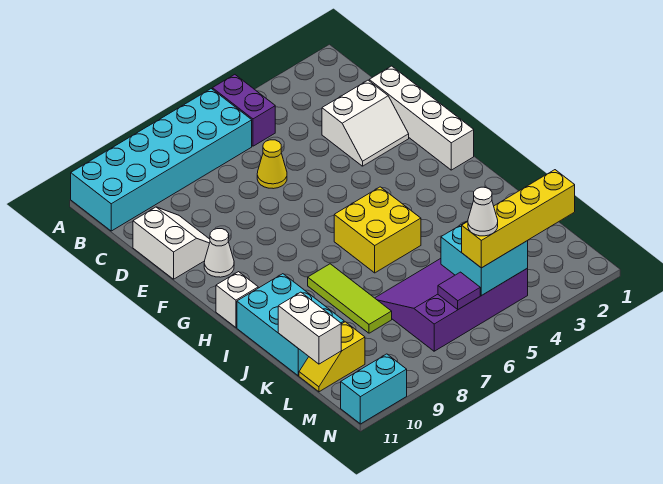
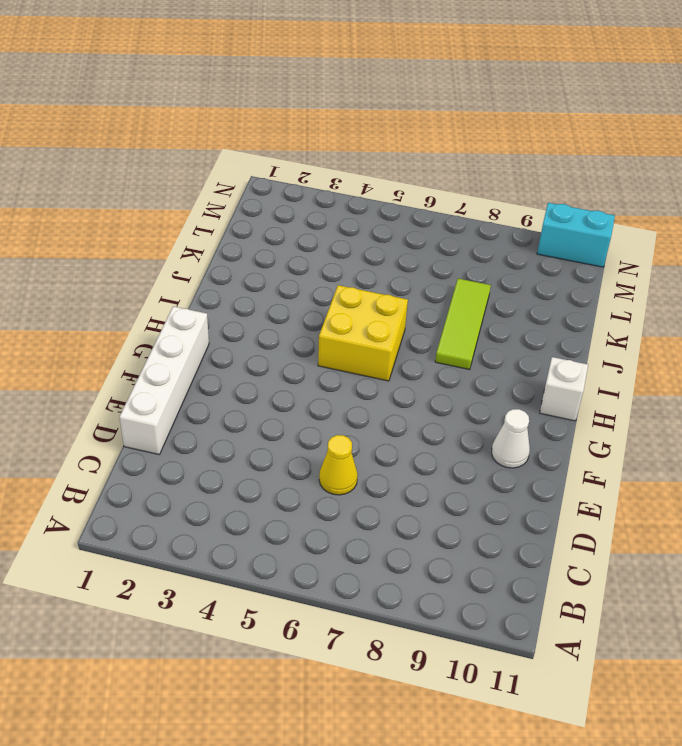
none -> purple 1x2 brick [212,75,275,146]
none -> cyan 2x6 brick [71,89,252,231]
none -> white 2x2 slope [322,80,409,166]

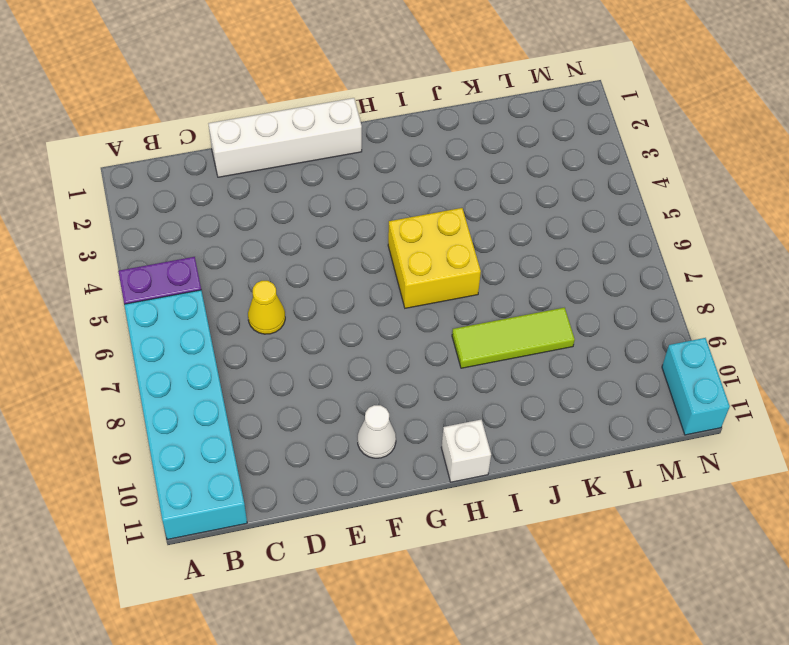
none -> white 2x2 slope [322,80,409,166]
none -> white 2x2 slope [133,207,210,279]
none -> cyan 2x3 brick [237,274,344,376]

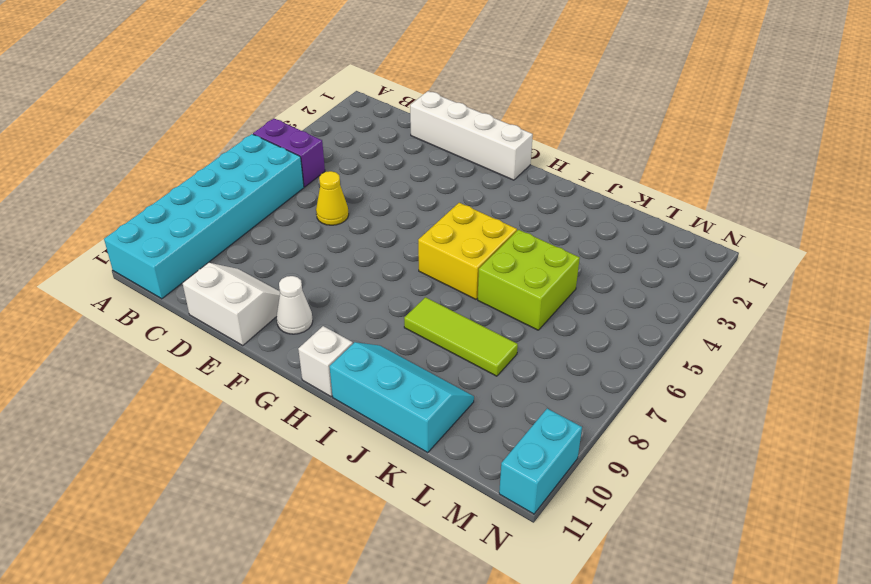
cyan 2x3 slope [330,342,474,452] -> cyan 2x3 brick [237,274,344,376]
lime 2x2 brick [478,230,580,330] -> purple 3x4 slope [375,259,528,351]
none -> white 2x2 slope [322,80,409,166]
none -> yellow 1x2 slope [299,322,365,392]
none -> white 1x2 brick [278,292,341,364]

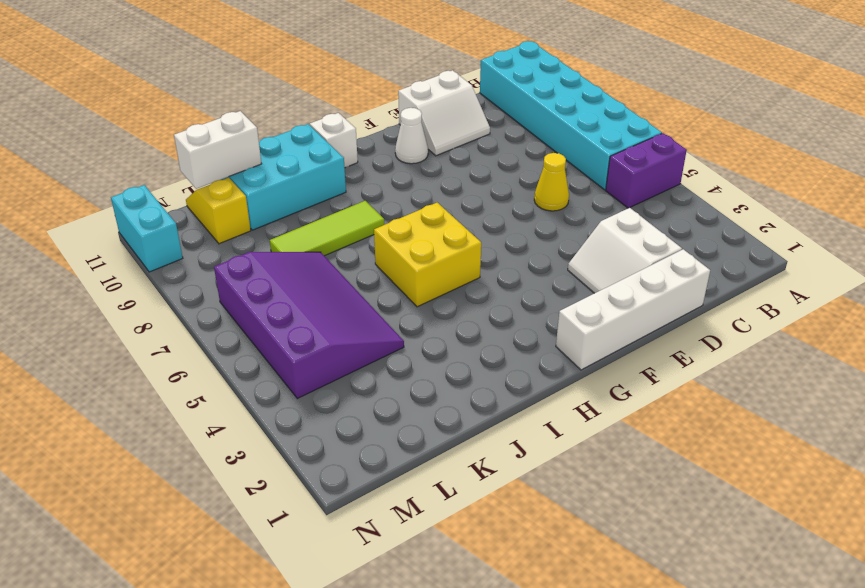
none -> cyan 2x2 brick [441,221,528,295]
none -> purple 1x1 tile [438,272,480,309]
none -> yellow 1x4 brick [462,170,575,268]

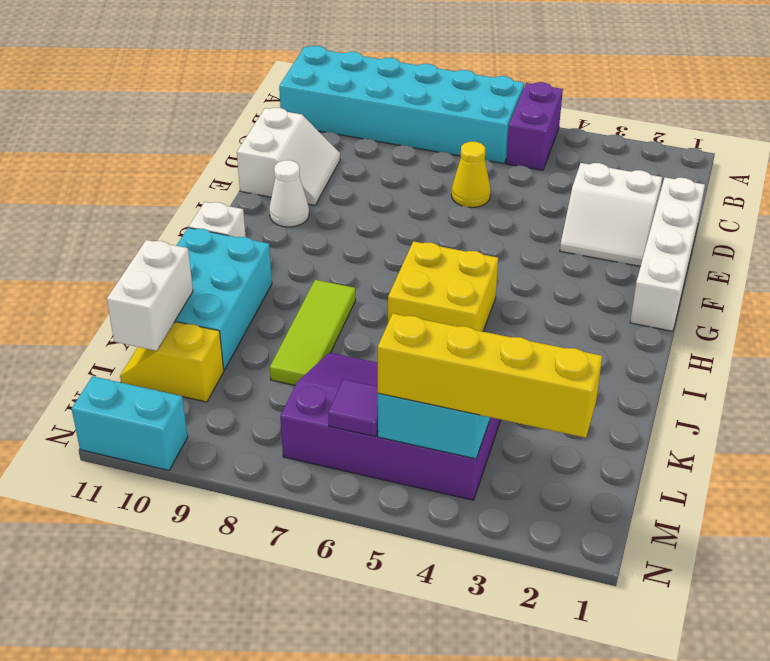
none -> white 1x1 cone [468,187,498,236]

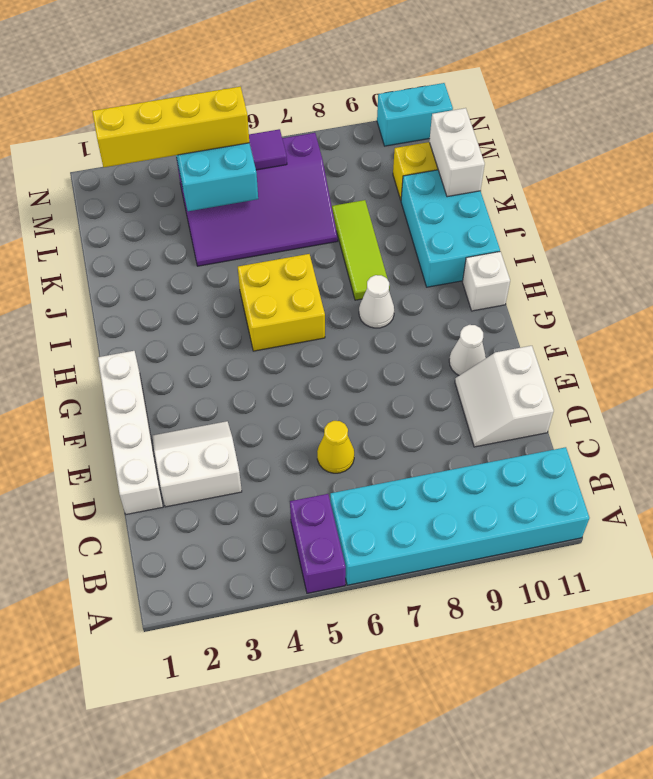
white 1x1 cone [359,275,394,328] -> white 1x1 cone moved to [468,187,498,236]

